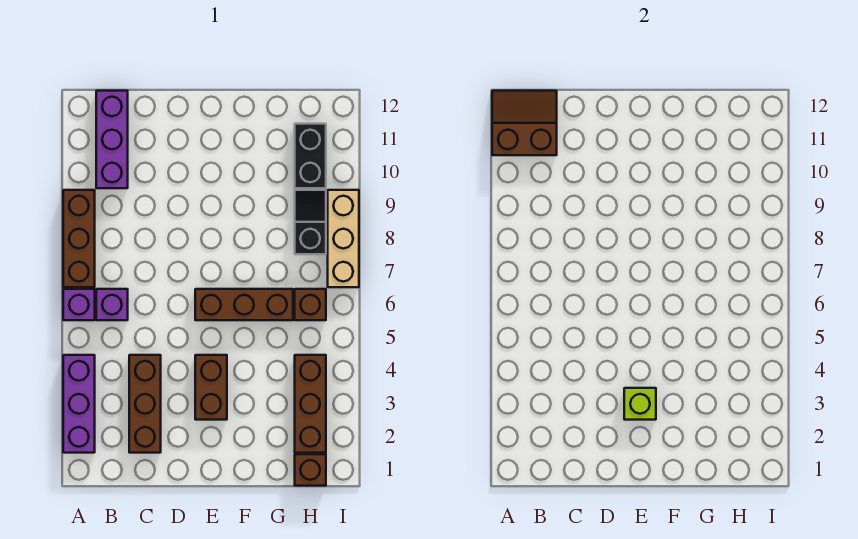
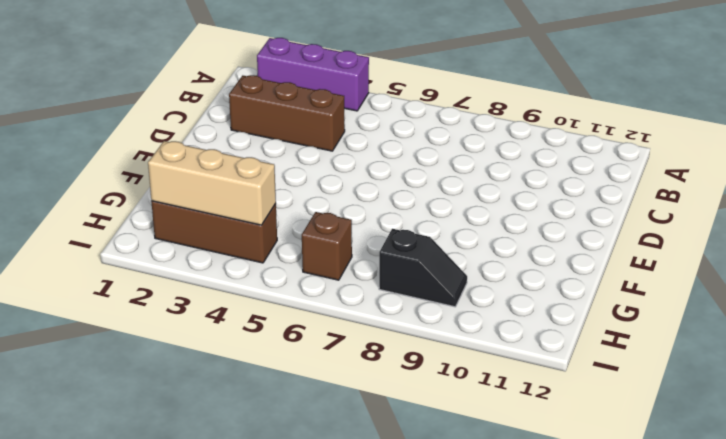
tan 1x3 brick [148,141,276,225] -> tan 1x3 brick moved to [328,190,359,287]
none -> purple 1x1 brick [63,289,95,320]
none -> brown 1x3 brick [63,190,95,287]
none -> purple 1x1 brick [96,289,128,320]

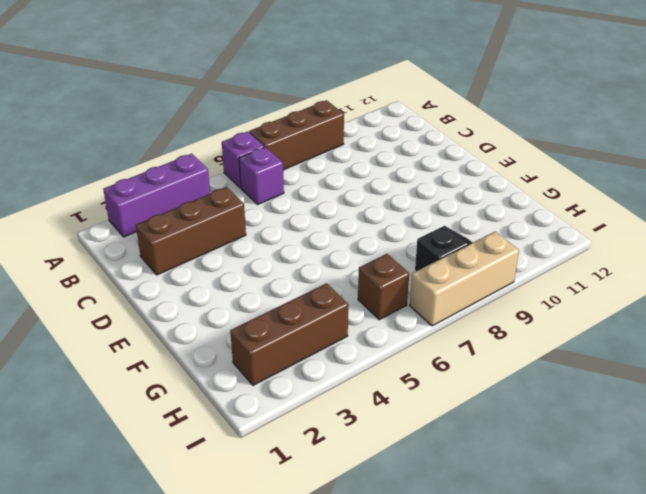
none -> purple 1x3 brick [96,91,128,188]
none -> brown 1x2 brick [195,355,227,420]
none -> brown 1x3 brick [195,289,293,320]

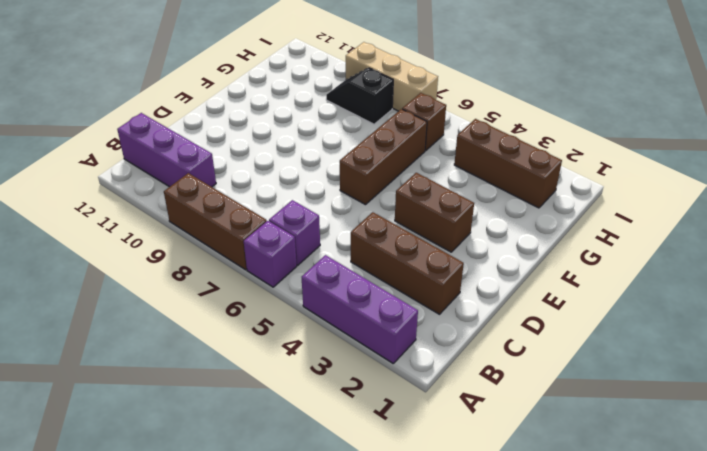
none -> brown 1x1 brick [295,454,326,486]
none -> black 1x2 brick [295,124,326,188]
none -> brown 2x2 slope [492,91,557,155]

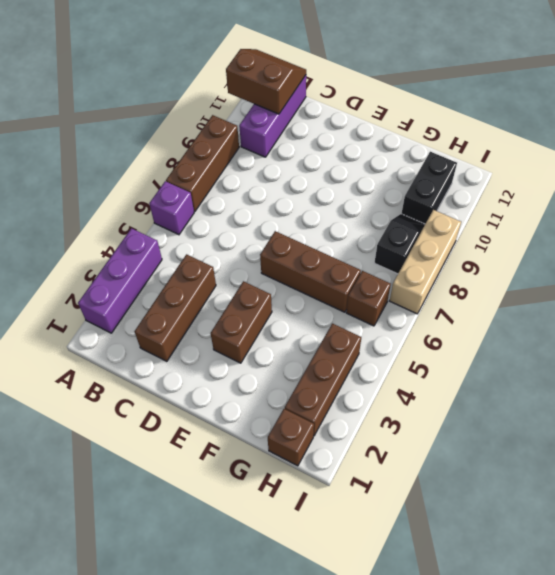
none -> purple 1x1 brick [96,289,128,320]
none -> lime 1x1 brick [624,388,656,420]

